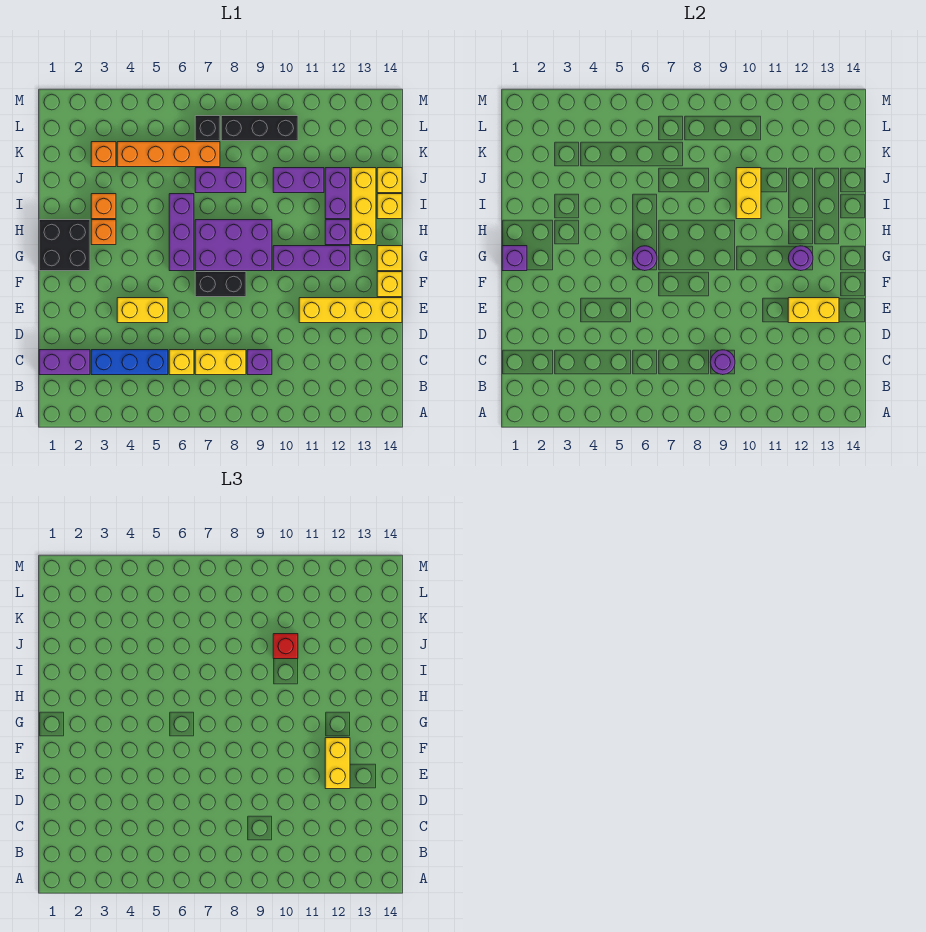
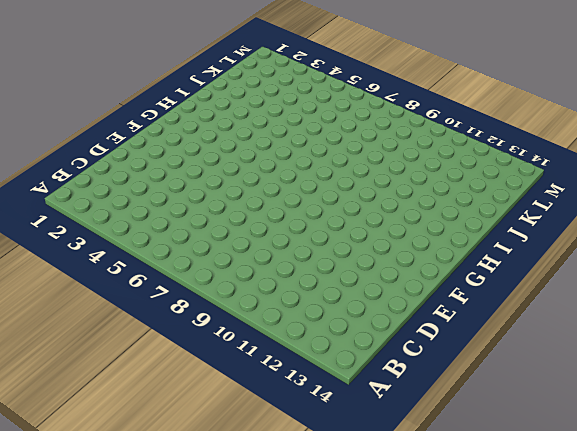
none -> purple 1x2 brick [39,350,90,375]
none -> blue 1x3 brick [91,350,168,375]
none -> yellow 1x1 brick [169,350,194,375]
none -> yellow 1x2 brick [195,350,246,375]

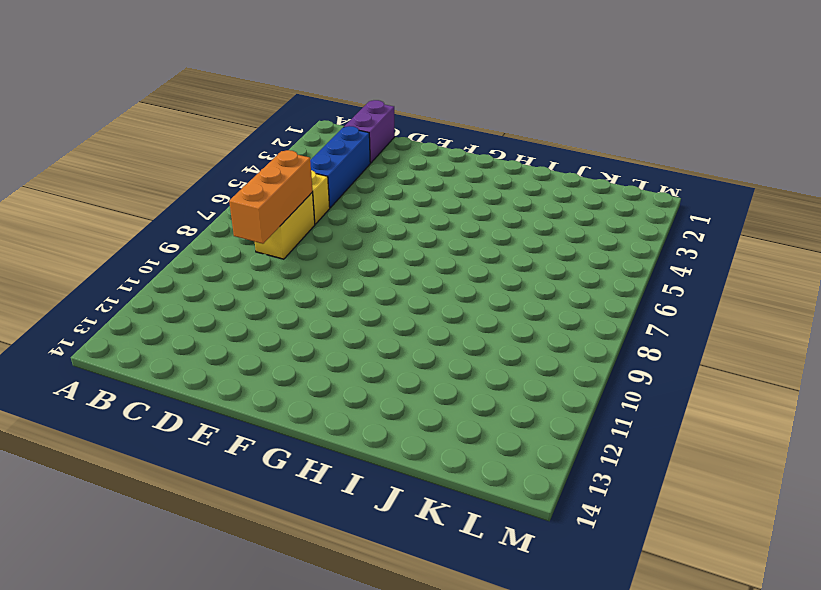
orange 1x3 brick [229,150,313,244] -> purple 1x1 round brick [710,350,735,375]
none -> purple 1x1 brick [247,350,272,375]
none -> yellow 1x2 brick [117,298,168,323]
none -> yellow 1x4 brick [299,298,402,323]
none -> black 1x2 brick [195,272,246,297]

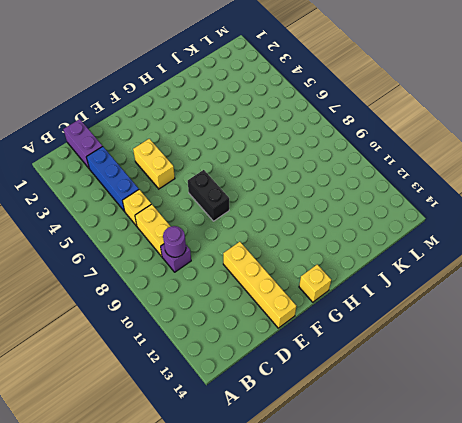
none -> yellow 1x1 brick [377,272,402,297]
none -> black 2x2 brick [39,220,90,271]
none -> purple 1x3 brick [169,194,194,271]
none -> purple 2x3 brick [195,220,272,271]

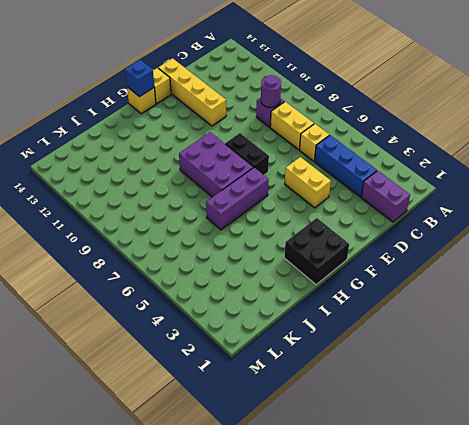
blue 1x1 brick [125,60,154,97] -> none
none -> purple 1x3 brick [273,246,350,271]
none -> orange 1x1 brick [91,220,116,245]
none -> purple 1x1 brick [325,220,350,245]
none -> yellow 1x3 brick [351,168,376,245]

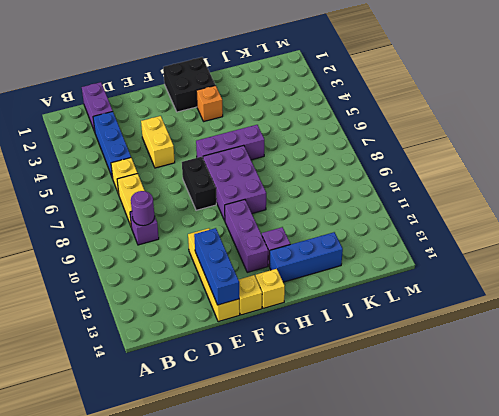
blue 1x3 brick [194,228,239,305] -> yellow 1x2 brick [788,298,839,323]
blue 1x3 brick [269,232,343,282] -> yellow 1x3 brick [351,168,376,245]
none -> orange 1x1 brick [91,194,116,219]
none -> purple 1x2 brick [325,168,350,219]
none -> yellow 1x1 brick [377,194,402,219]
none -> purple 1x2 brick [195,168,246,193]

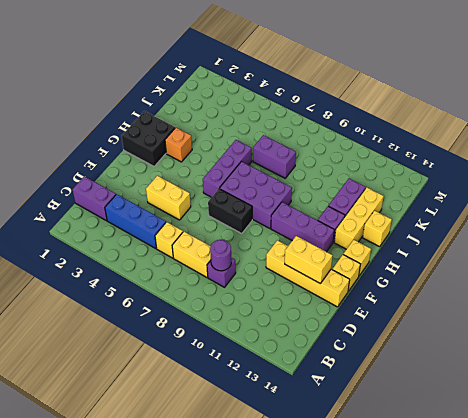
none -> orange 1x1 brick [91,194,116,219]
none -> purple 1x2 brick [273,168,324,193]
none -> yellow 1x1 brick [377,168,402,193]
none -> orange 1x1 brick [91,142,116,167]

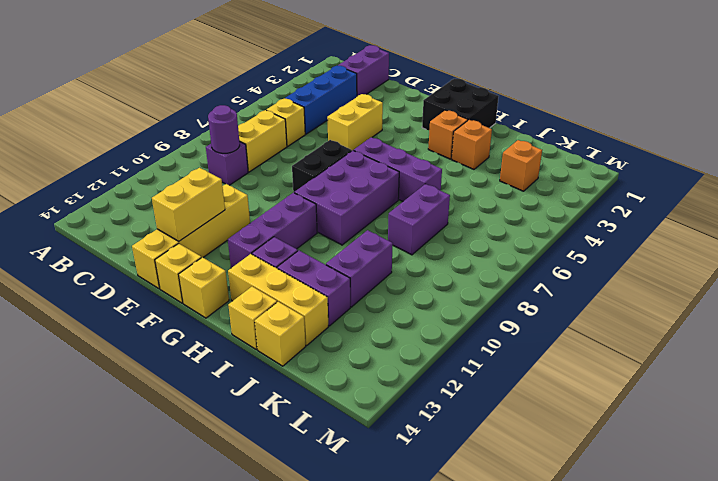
none -> orange 1x4 brick [117,142,220,167]
none -> black 1x1 brick [195,116,220,141]
none -> black 1x3 brick [221,116,298,141]
none -> purple 1x1 brick [502,246,527,271]

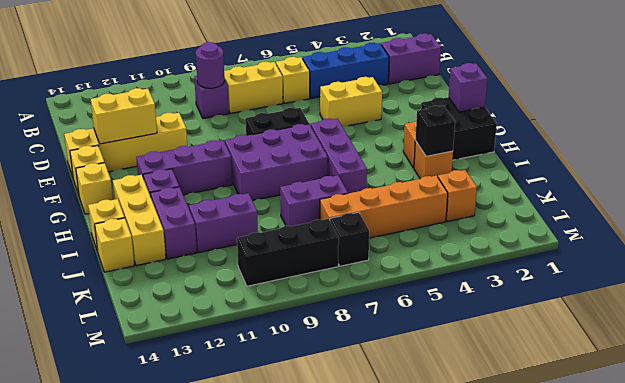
black 1x1 brick [415,106,455,156] -> none
none -> purple 1x1 round brick [632,246,657,271]
none -> purple 1x1 round brick [788,246,813,271]
none -> yellow 1x2 brick [736,168,761,219]
none -> yellow 1x2 brick [325,738,350,789]

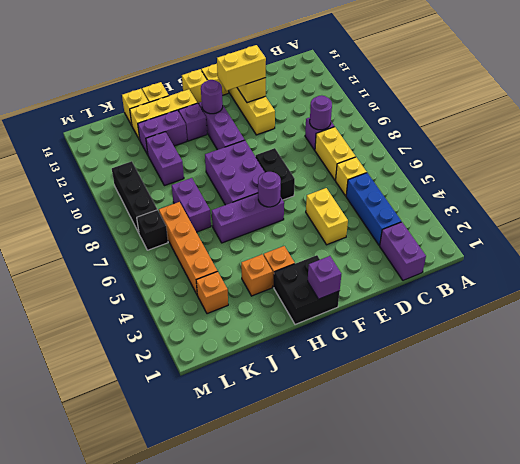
none -> yellow 1x2 brick [736,168,761,219]
none -> red 1x1 brick [273,634,298,659]

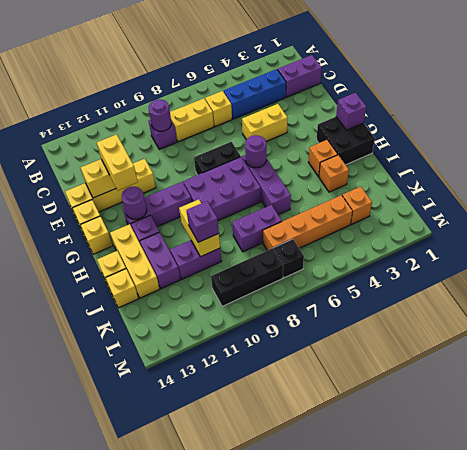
purple 1x1 brick [187,201,219,242] -> red 1x1 brick [273,634,298,659]

